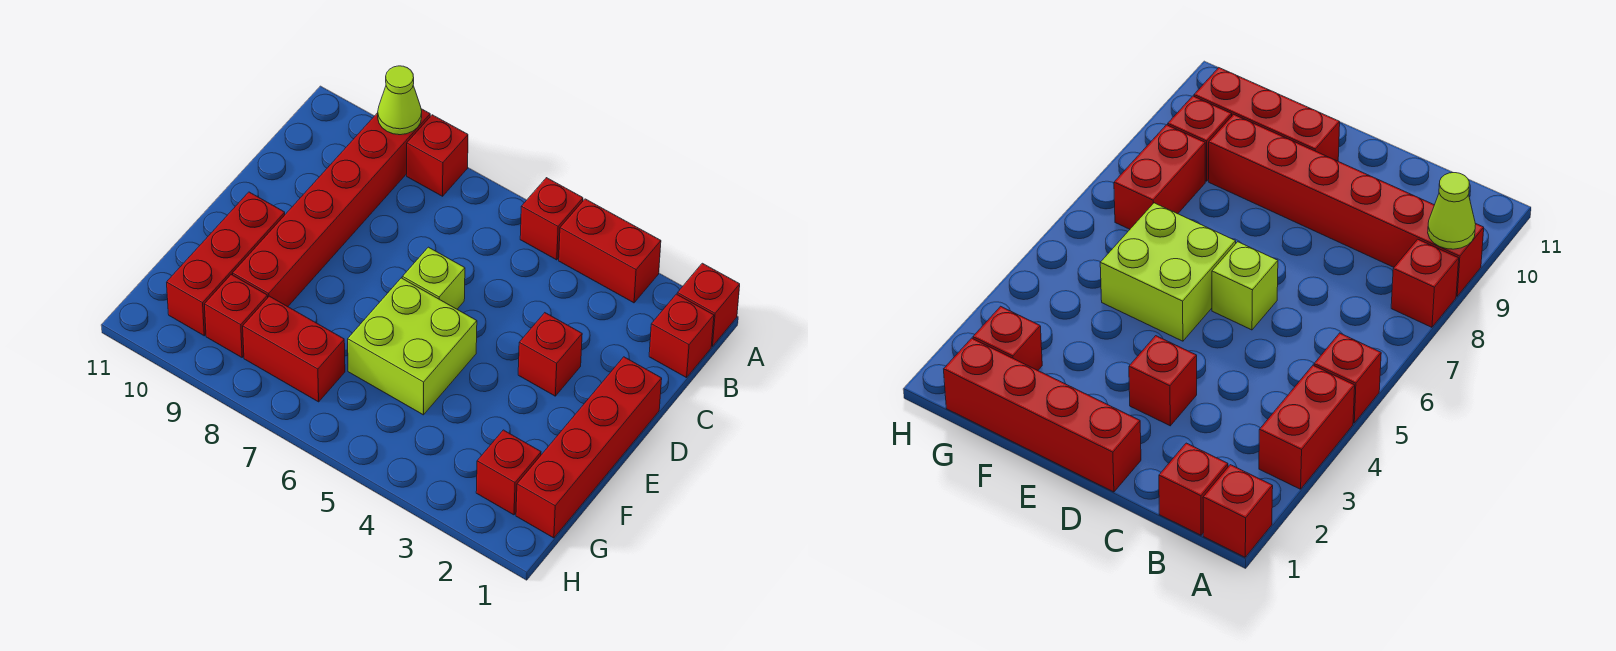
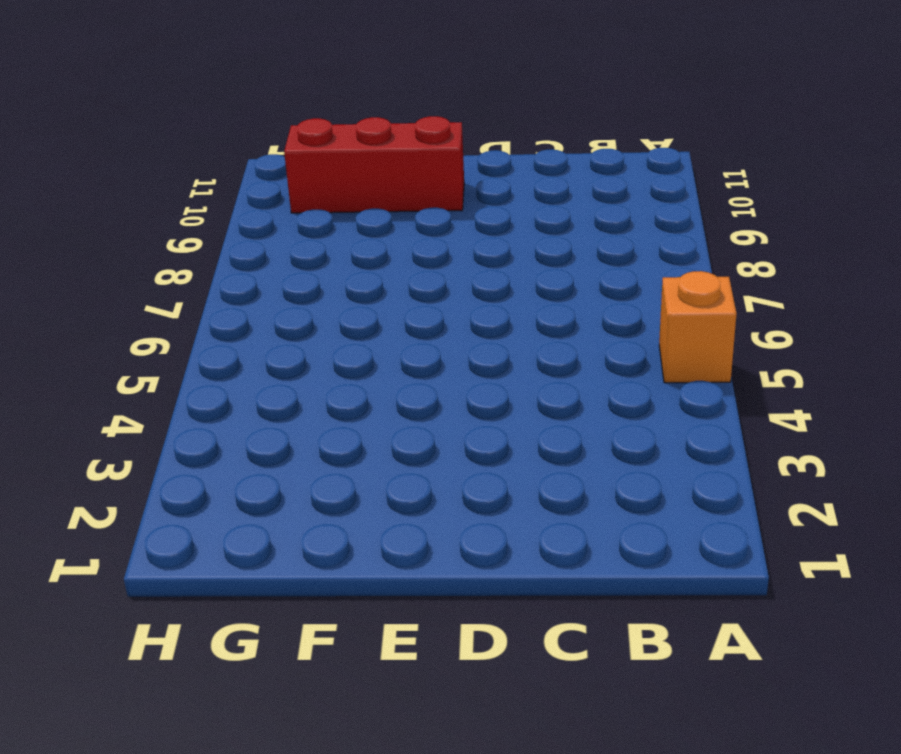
orange 1x1 brick [659,271,737,383] -> red 1x1 brick [520,178,583,260]
none -> red 1x1 brick [677,263,740,346]
none -> red 1x2 brick [559,199,661,303]
none -> red 1x1 brick [407,115,468,196]

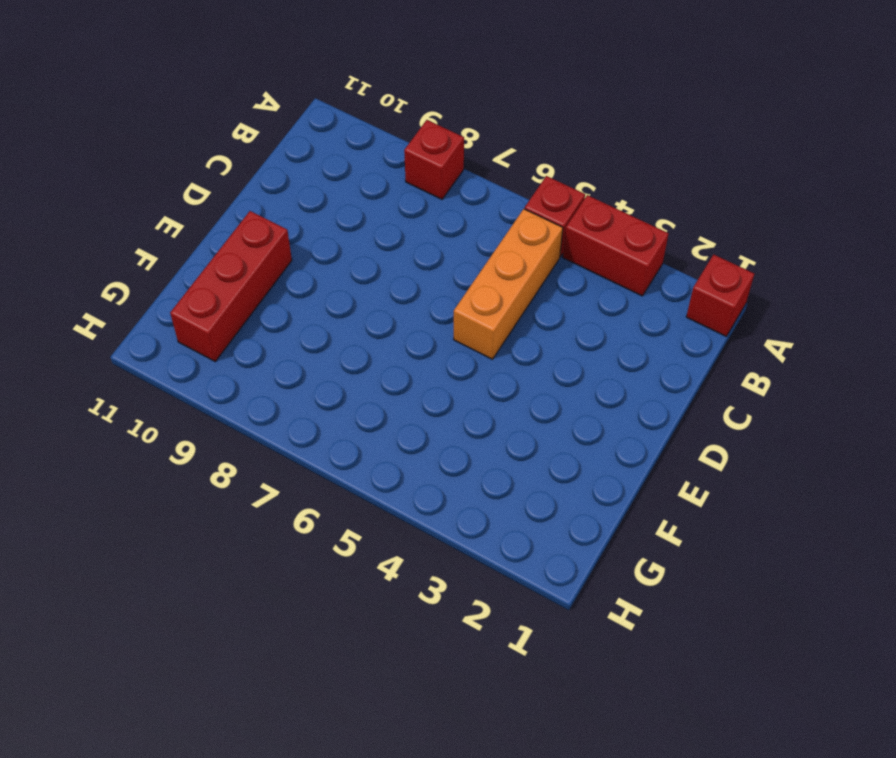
orange 1x3 brick [454,209,563,359] -> none
none -> red 1x6 brick [233,109,430,307]
none -> red 1x1 brick [649,294,714,378]
none -> red 1x4 brick [516,357,662,538]

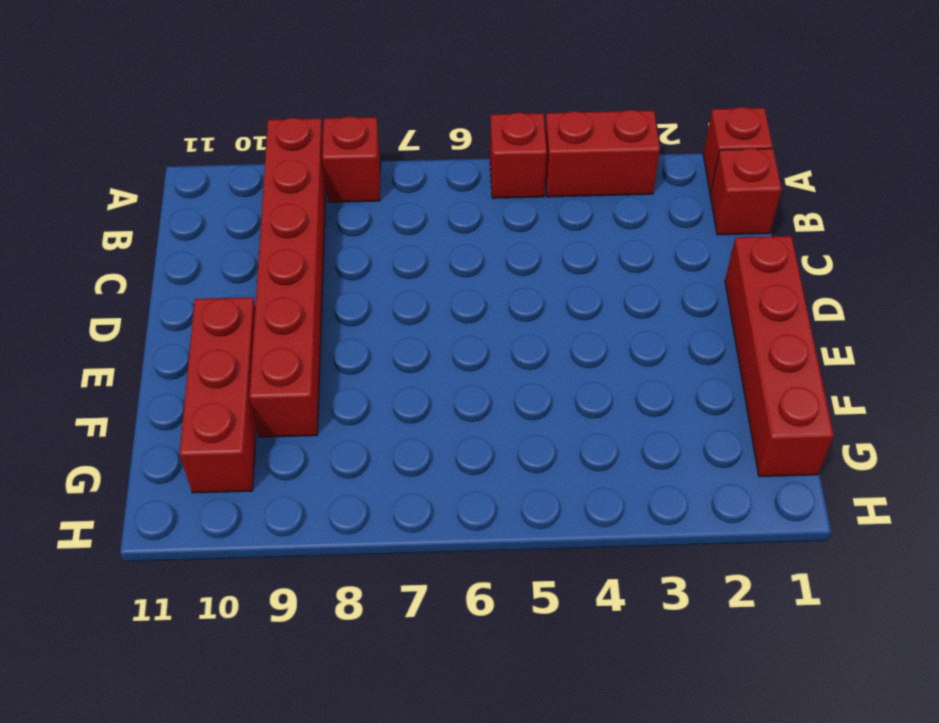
none -> red 1x1 brick [518,313,582,396]
none -> lime 1x1 brick [402,247,465,309]
none -> lime 2x2 brick [348,278,477,415]

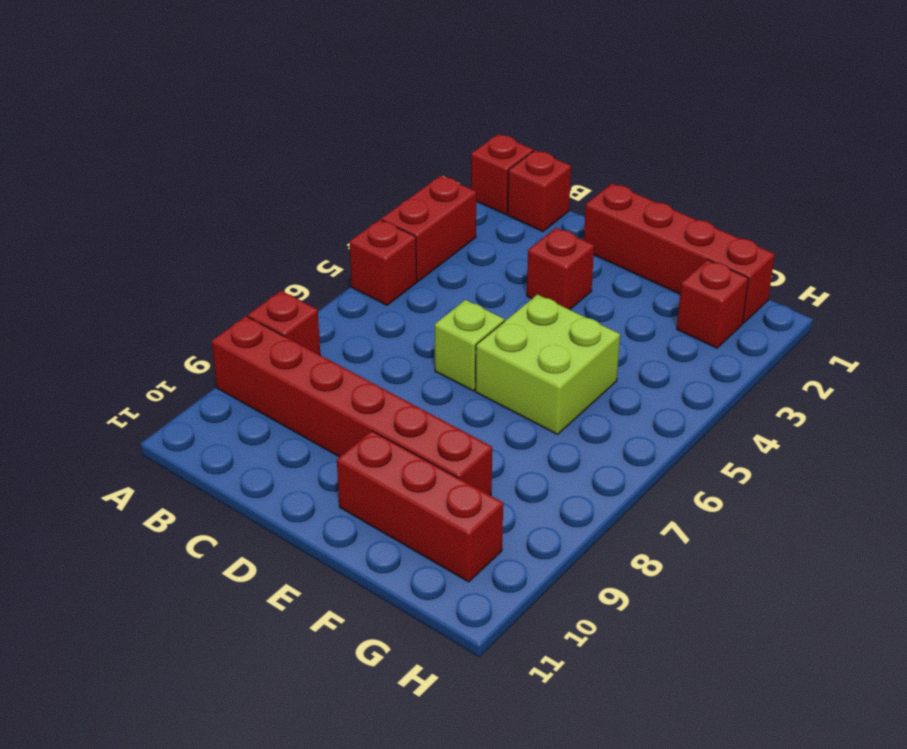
none -> red 1x2 brick [243,296,345,402]
none -> red 1x1 brick [204,275,268,357]
none -> lime 1x1 cone [378,66,422,135]

